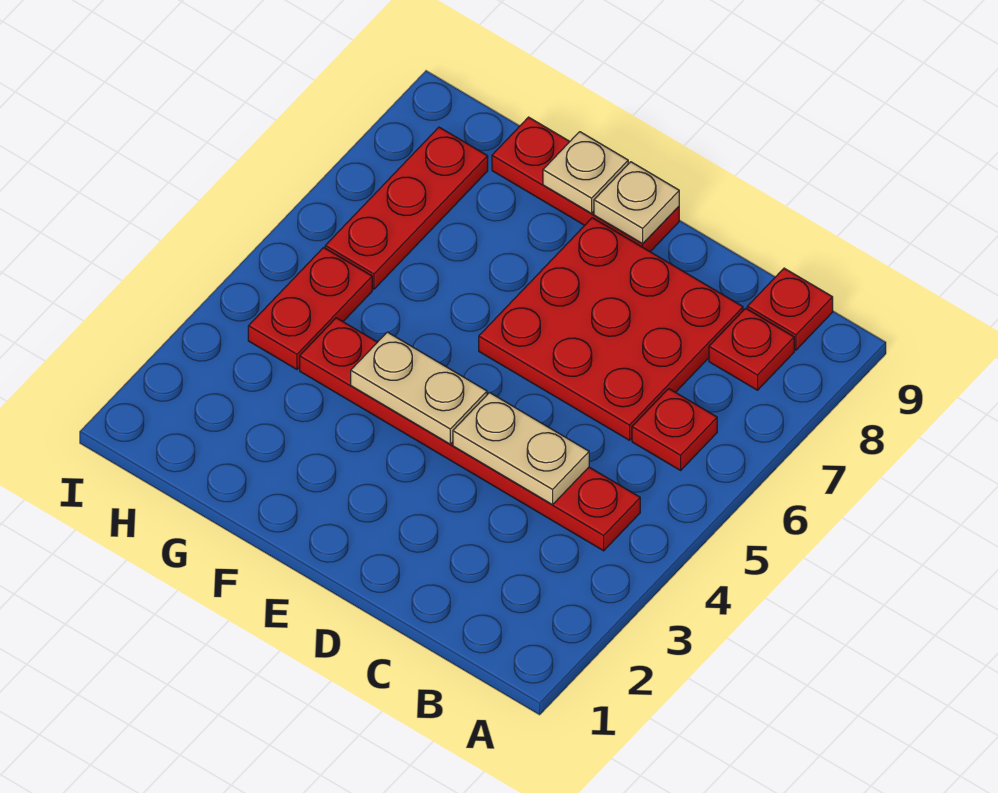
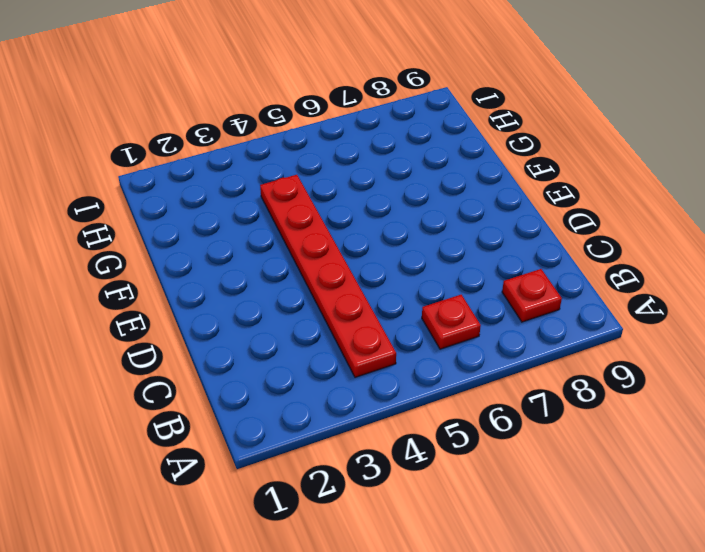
none -> red 1x1 plate [747,268,833,350]
none -> red 3x3 plate [479,218,743,440]
none -> red 1x3 plate [492,117,679,252]

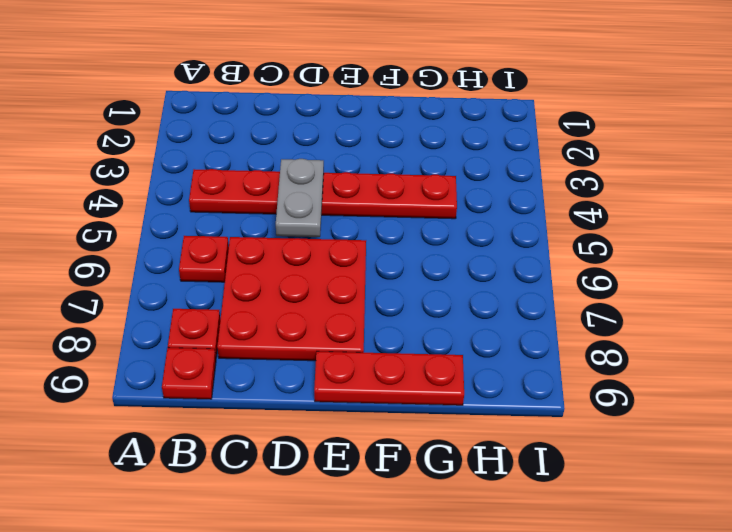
grey 1x2 plate [276,159,324,237] -> tan 1x2 plate [453,393,589,505]
none -> red 1x2 plate [248,248,372,369]
none -> red 1x3 plate [325,127,488,289]
none -> tan 1x2 plate [351,332,487,444]

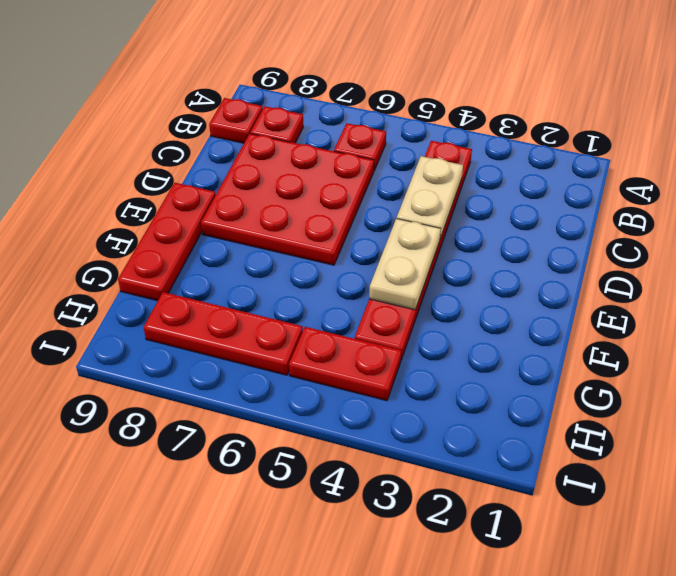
none -> tan 1x1 plate [594,162,679,244]
none -> tan 1x1 plate [543,132,628,213]

